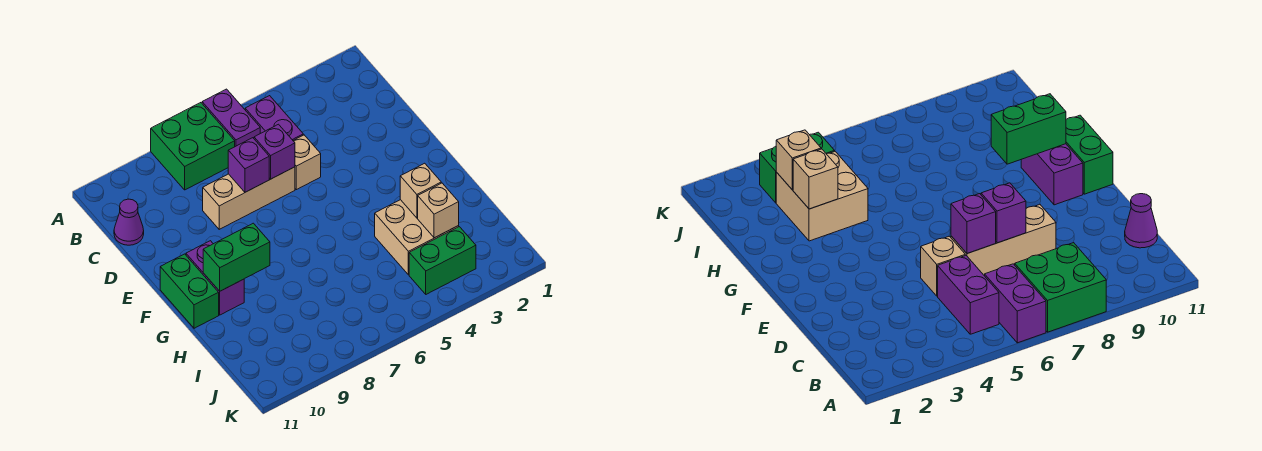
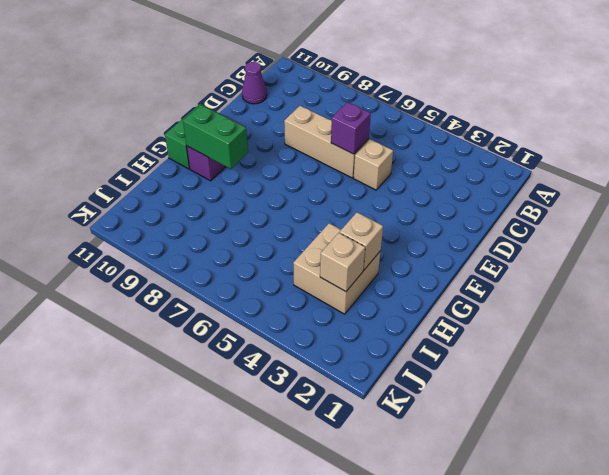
none -> purple 1x2 brick [202,89,260,147]
none -> green 2x2 brick [151,103,235,190]
none -> purple 1x2 brick [245,96,303,140]

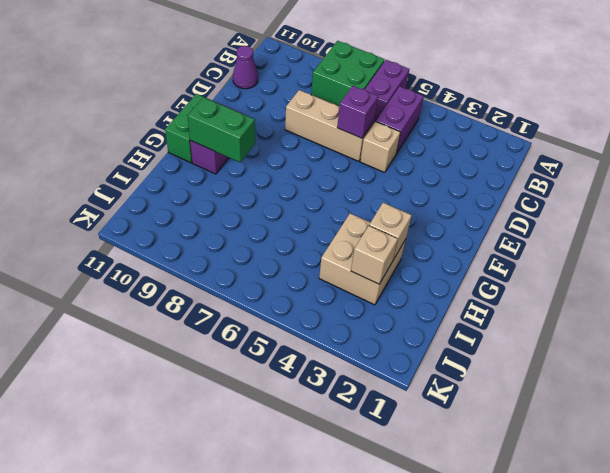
none -> green 1x2 brick [409,227,476,294]
none -> purple 1x1 brick [228,138,269,192]

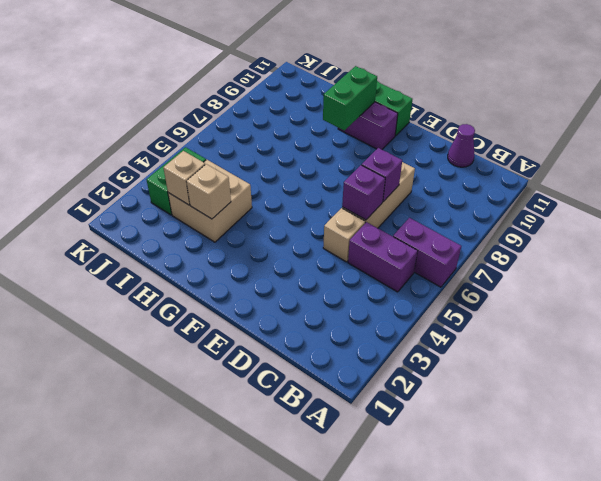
none -> green 2x2 brick [151,103,235,190]

